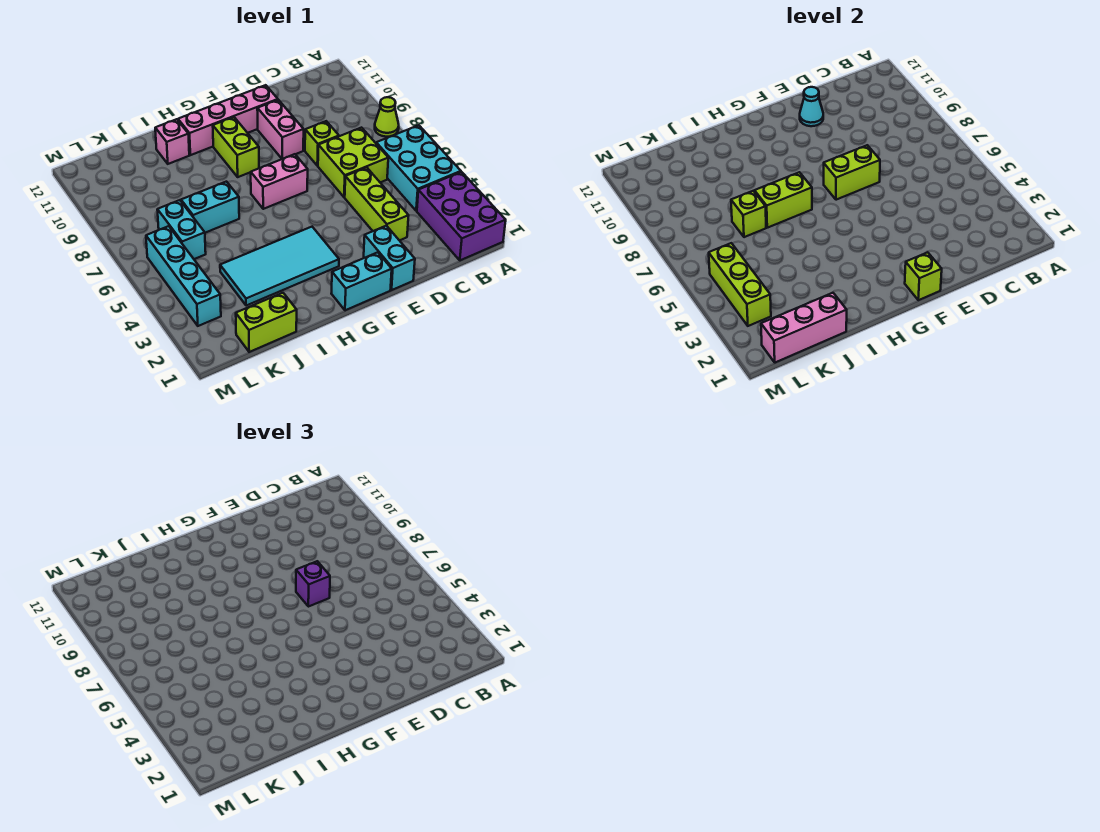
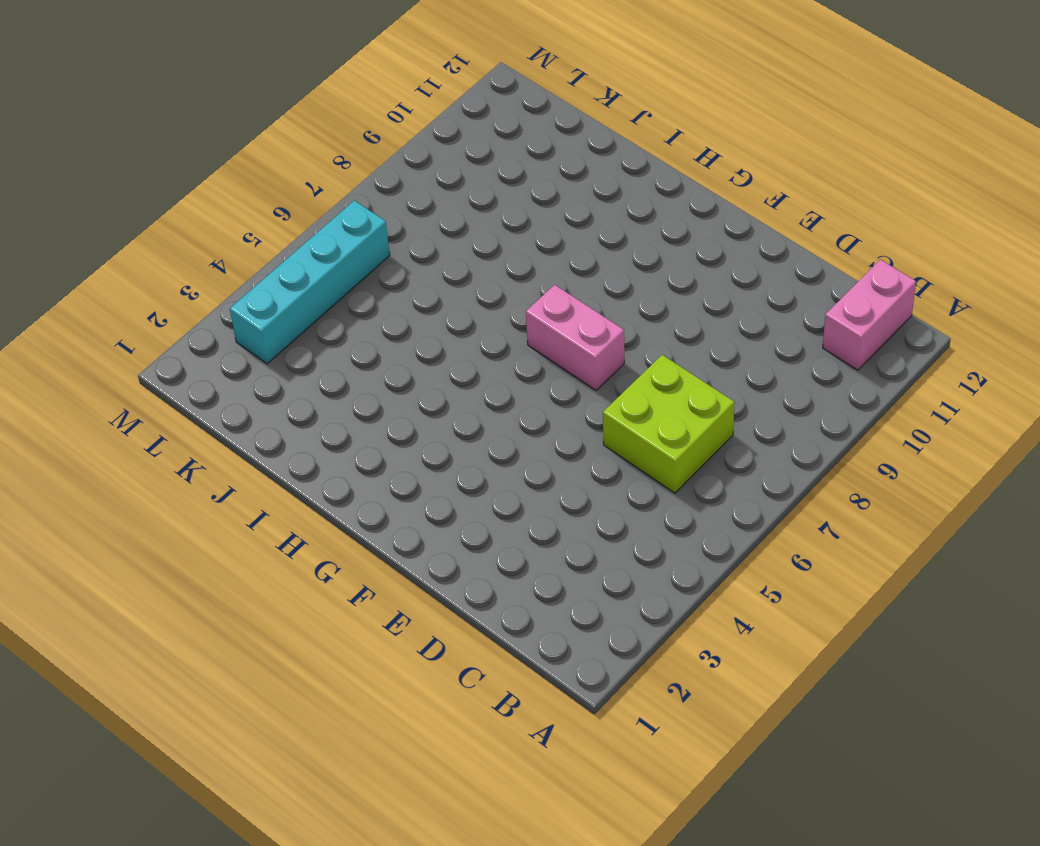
pink 1x2 brick [823,260,916,370] -> pink 1x2 brick moved to [257,100,304,159]
none -> purple 2x3 brick [417,172,506,260]
none -> cyan 2x3 brick [376,125,461,211]
none -> lime 1x1 cone [375,97,399,137]

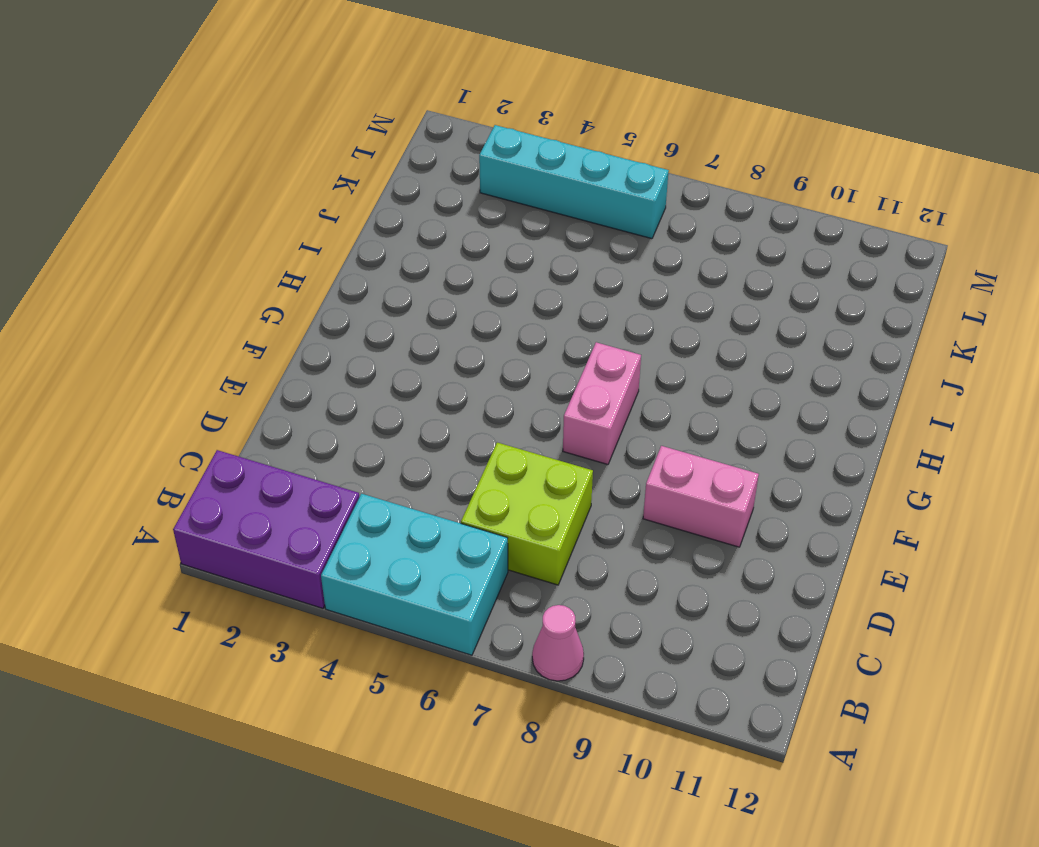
pink 1x1 cone [532,605,584,681] -> lime 1x1 cone [375,97,399,137]
none -> lime 1x3 brick [345,167,409,241]
none -> lime 1x1 brick [305,121,339,166]
none -> cyan 1x2 brick [364,226,415,290]

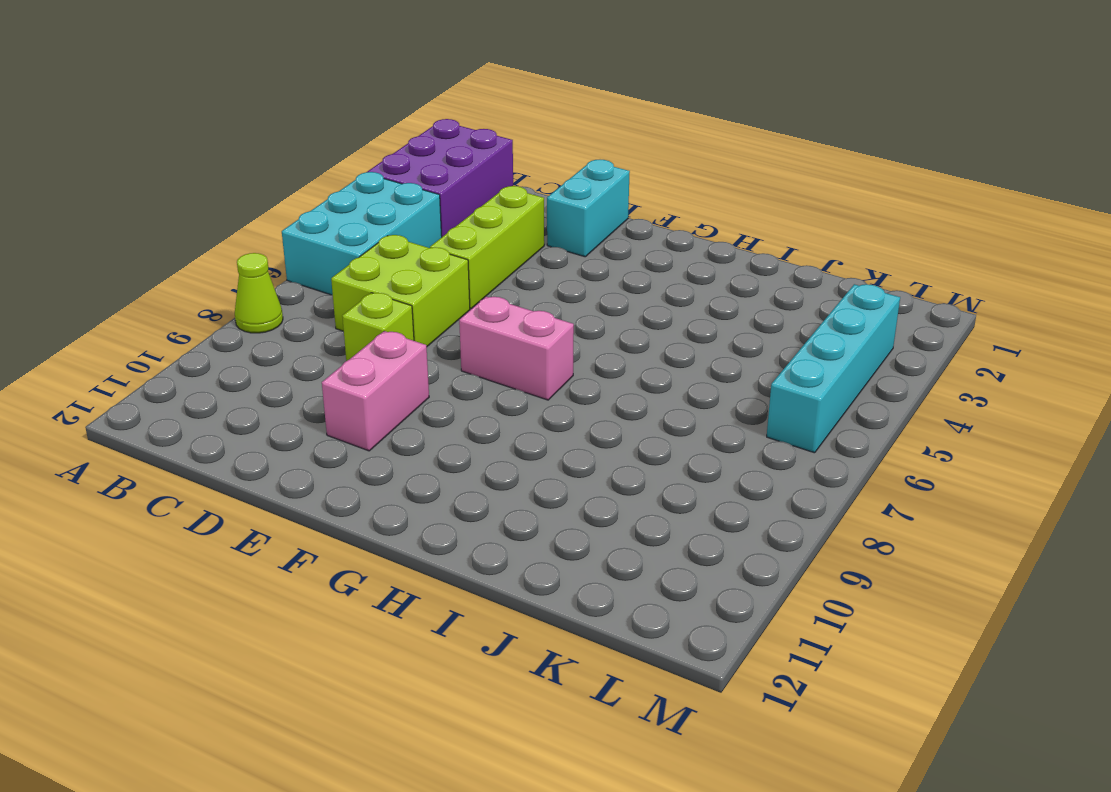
none -> pink 1x4 brick [178,85,278,155]
none -> cyan 1x2 brick [331,252,392,310]
none -> cyan 2x4 tile [220,227,339,306]

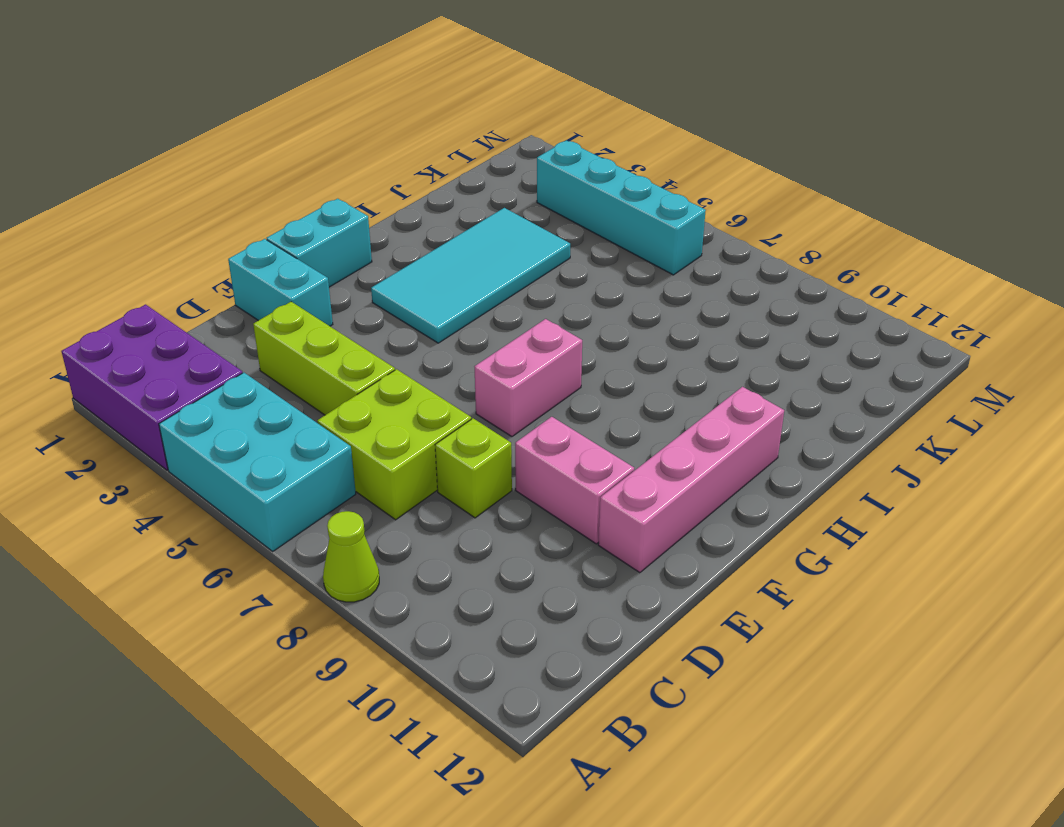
none -> lime 1x2 brick [213,117,259,177]
none -> cyan 1x2 brick [181,182,239,233]
none -> pink 1x1 brick [155,119,189,164]

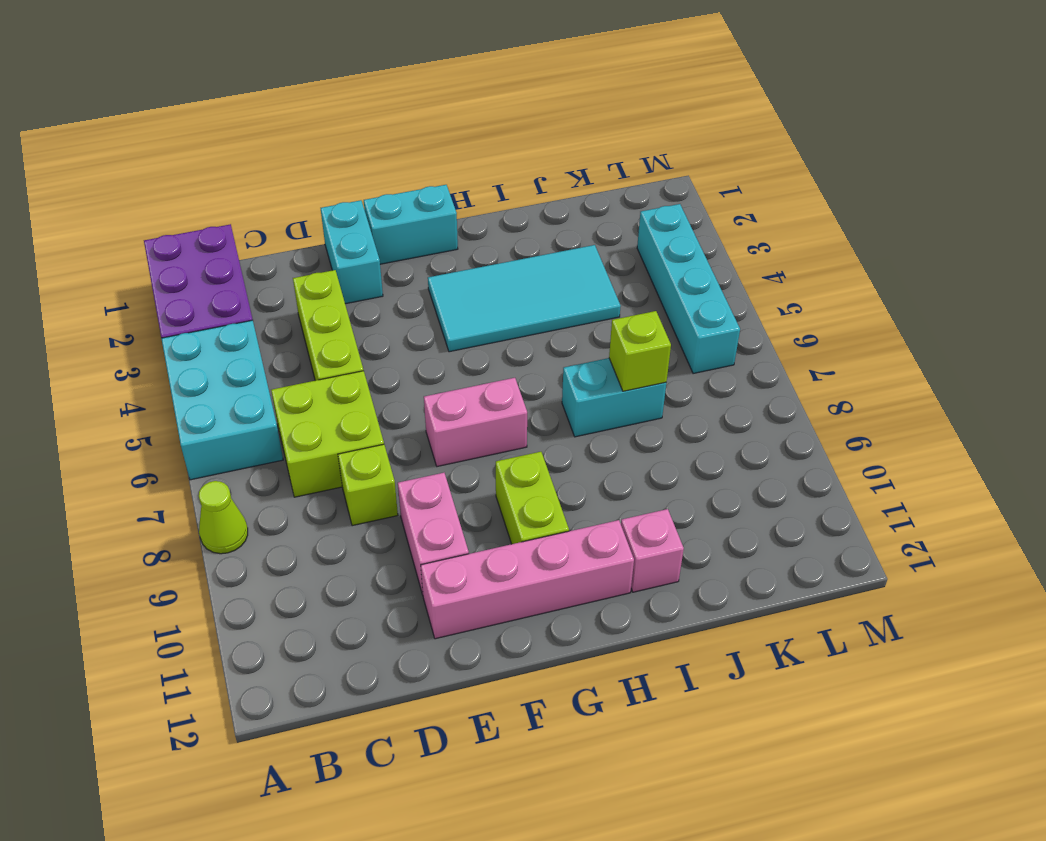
none -> lime 1x2 brick [236,293,297,352]
none -> cyan 1x2 brick [157,200,206,259]
none -> lime 1x2 brick [824,145,880,200]

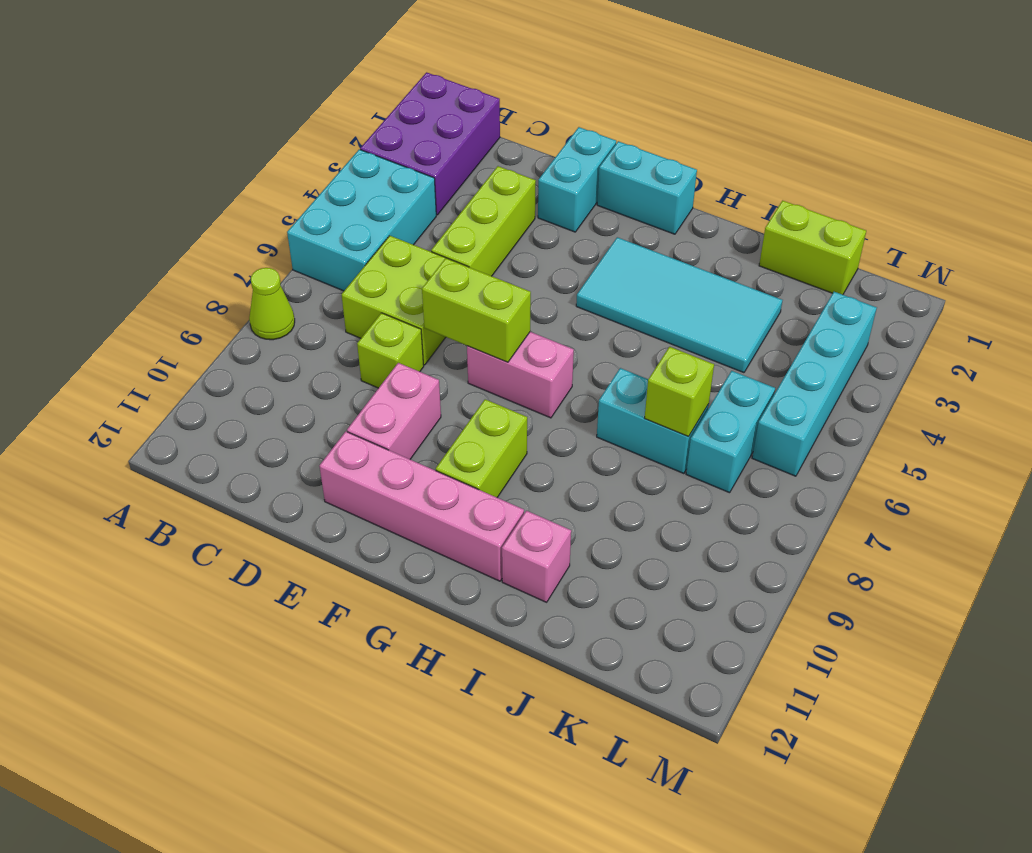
none -> cyan 1x1 cone [800,87,823,126]
none -> lime 1x1 brick [905,252,942,300]
none -> lime 1x2 brick [755,172,812,228]

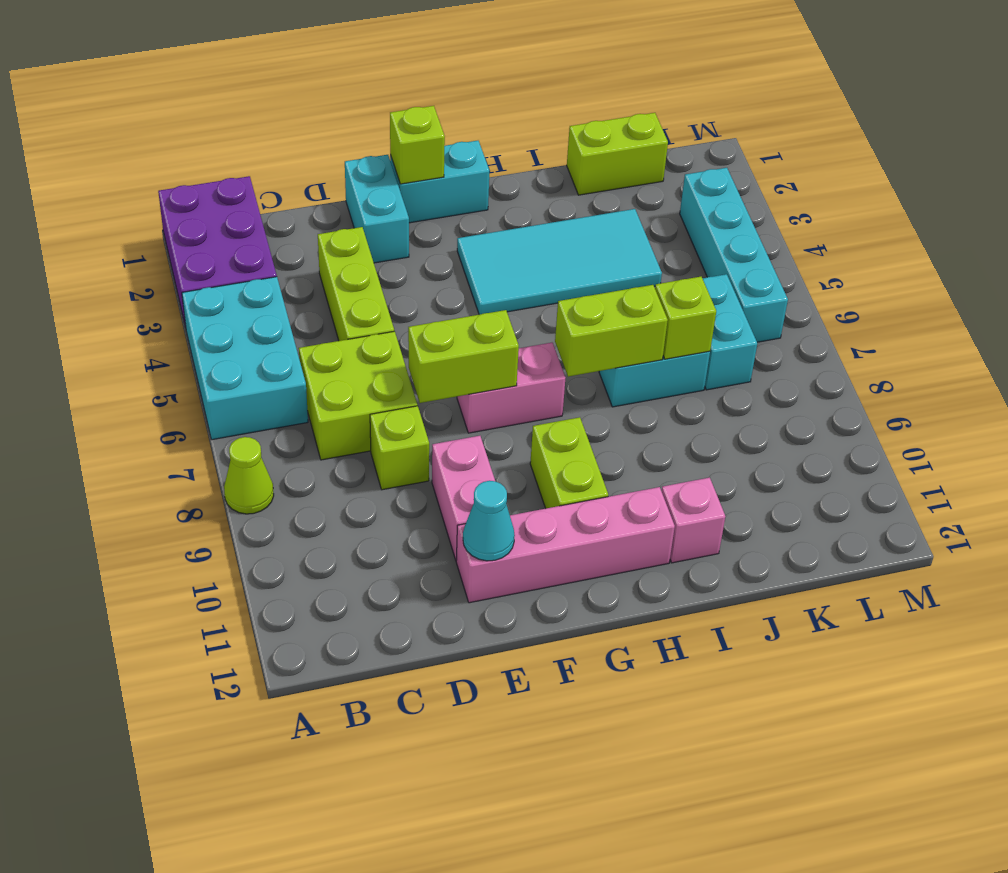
none -> pink 1x3 brick [761,293,847,363]
none -> lime 1x3 brick [709,243,771,326]
none -> purple 1x1 brick [296,561,330,607]

